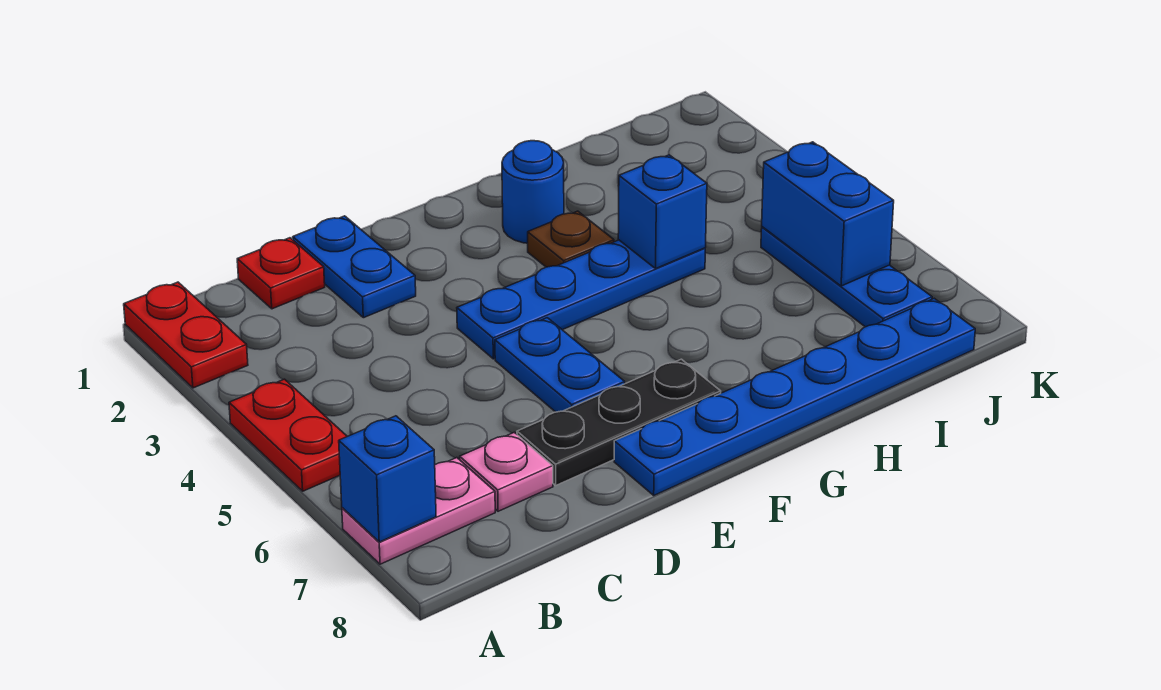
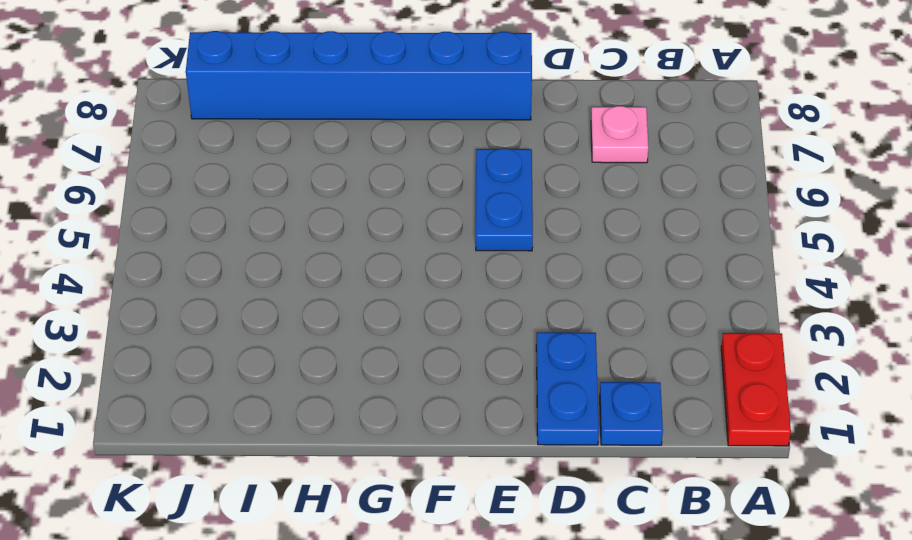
blue 1x1 plate [600,382,663,445] -> red 1x1 plate [237,238,325,309]
blue 1x6 brick [186,31,532,120] -> blue 1x6 plate [614,298,975,495]
none -> red 1x2 plate [229,379,347,491]
none -> pink 1x2 plate [342,458,495,564]
none -> black 1x3 plate [517,359,721,485]

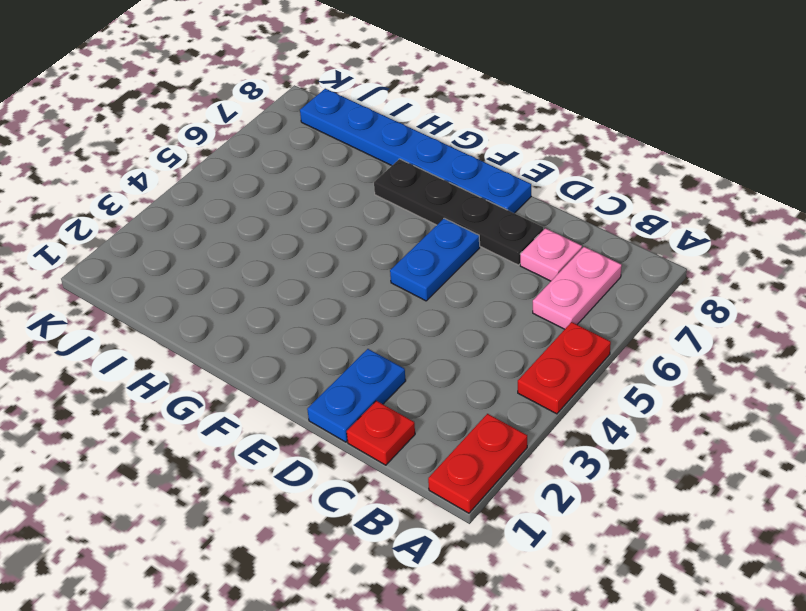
pink 1x2 plate [533,247,622,329] -> pink 1x2 plate turned to [342,458,495,564]
black 1x4 plate [374,159,543,265] -> black 1x3 plate [517,359,721,485]
none -> blue 1x4 plate [457,240,705,359]
none -> blue 1x1 round brick [502,141,564,243]
none -> brown 1x1 plate [528,211,614,267]

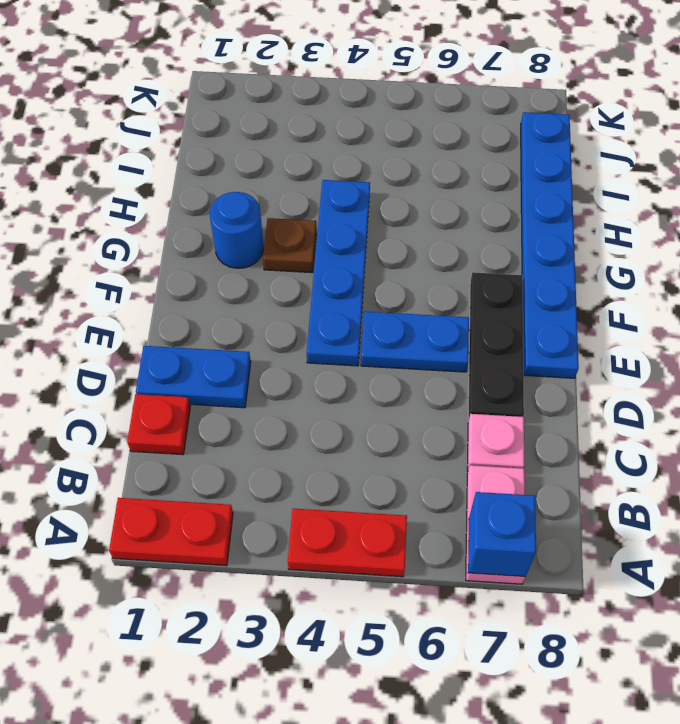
none -> blue 1x3 plate [761,227,932,327]
none -> blue 1x1 brick [618,155,707,268]
none -> blue 1x2 brick [762,142,894,286]

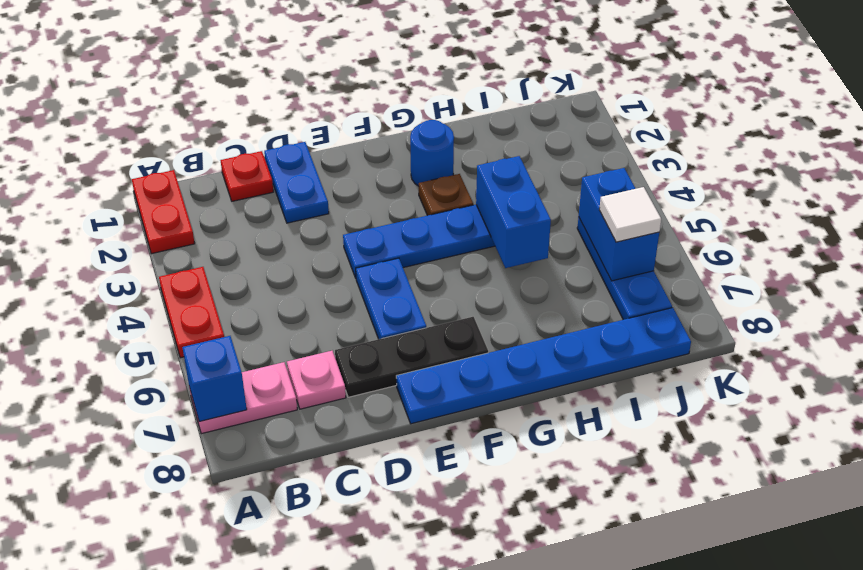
blue 1x2 brick [476,156,551,268] -> blue 1x1 brick [618,155,707,268]
white 1x1 tile [599,187,661,242] -> none

